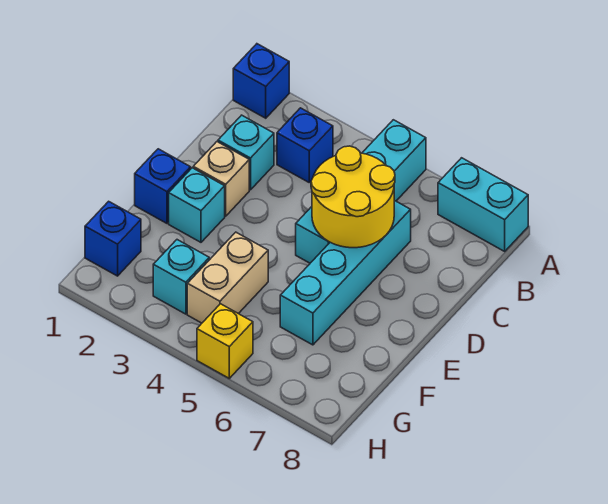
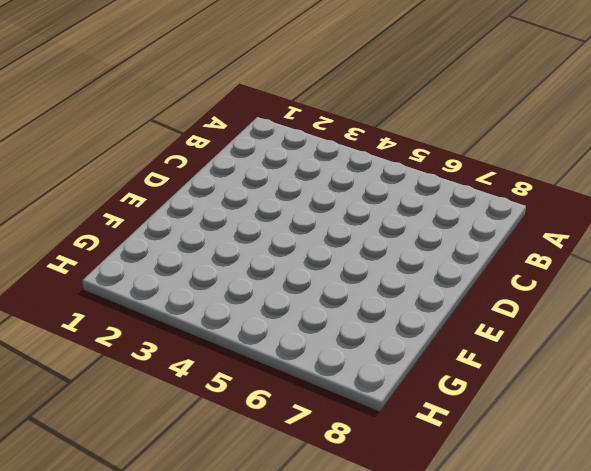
none -> blue 1x1 brick [233,44,289,118]
none -> cyan 1x4 brick [296,120,426,263]
none -> cyan 1x2 brick [438,158,528,251]

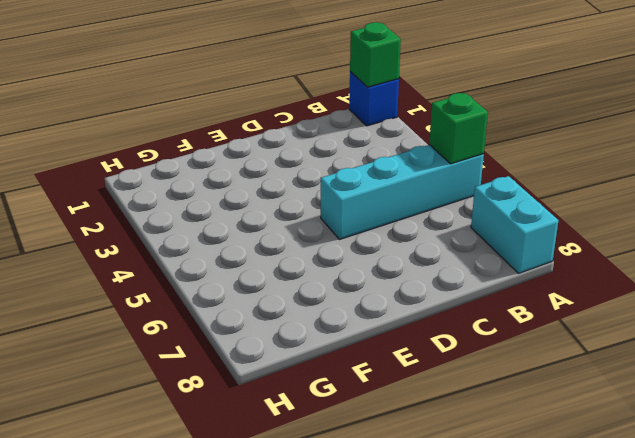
green 1x1 brick [350,22,401,87] -> none
green 1x1 brick [429,93,488,164] -> none
none -> blue 1x1 brick [277,108,333,182]
none -> cyan 1x1 brick [218,115,274,190]
none -> cyan 1x4 brick [280,200,411,345]

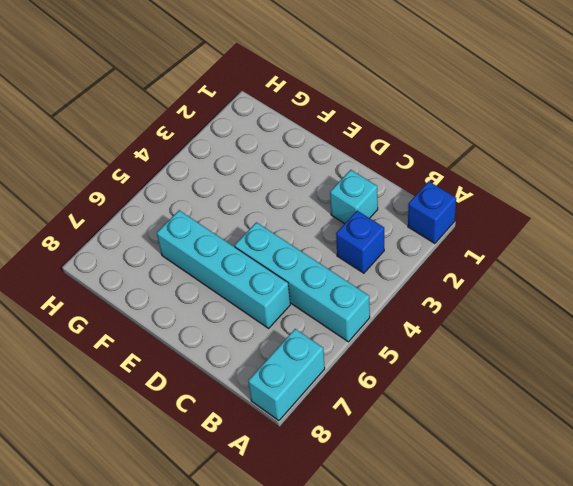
none -> tan 1x1 brick [193,142,249,216]
none -> blue 1x1 brick [135,149,191,223]
none -> cyan 1x1 brick [169,168,225,242]

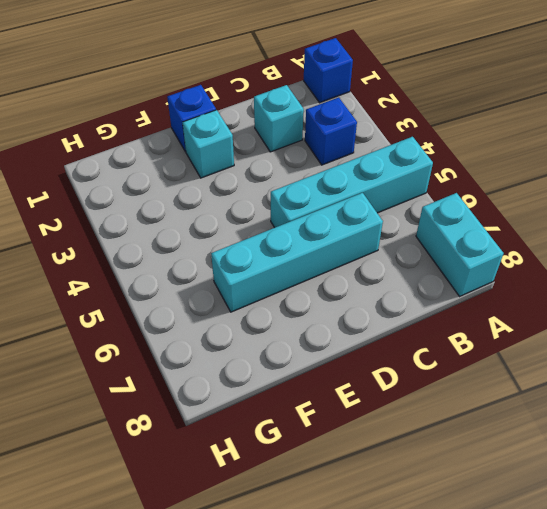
none -> tan 1x1 brick [193,142,249,216]
none -> tan 1x2 brick [187,232,268,323]
none -> blue 1x1 brick [85,201,141,276]

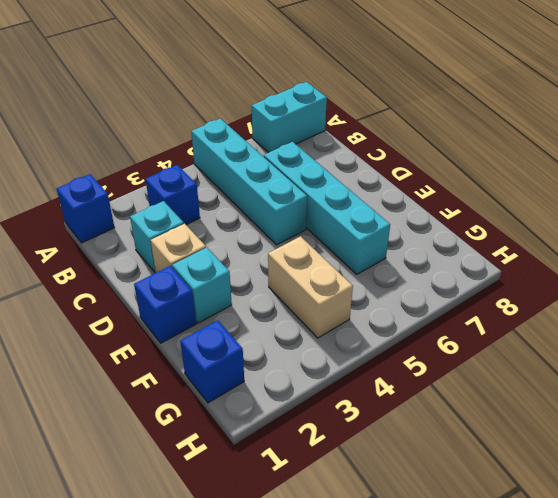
none -> cyan 1x1 brick [153,240,209,314]
none -> yellow 1x1 brick [197,304,253,378]
none -> yellow 2x2 round brick [311,146,395,248]

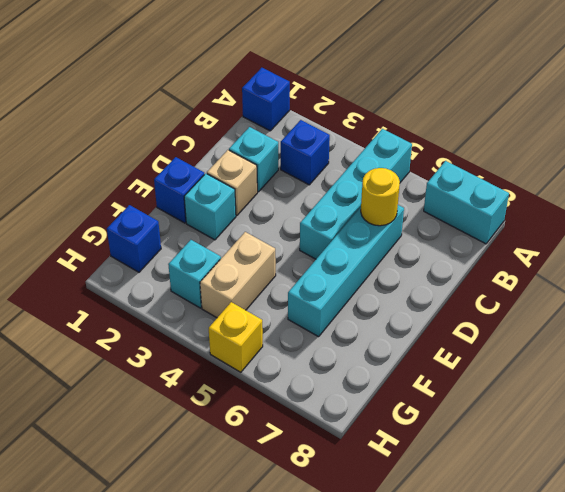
yellow 1x1 round brick [361,168,400,226] -> yellow 2x2 round brick [311,146,395,248]

